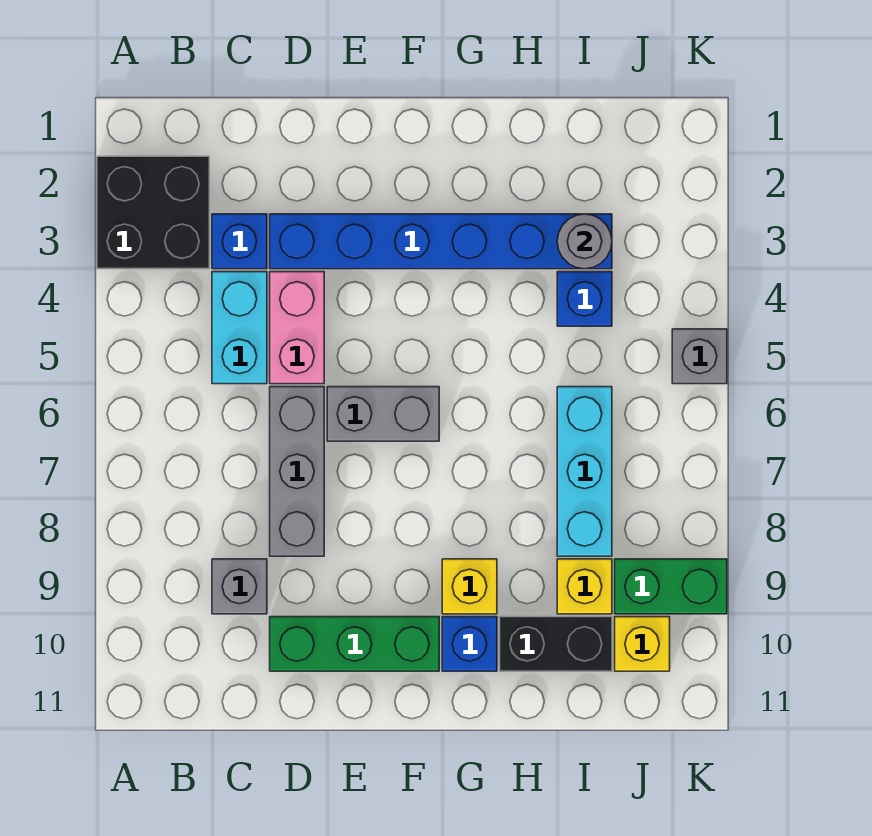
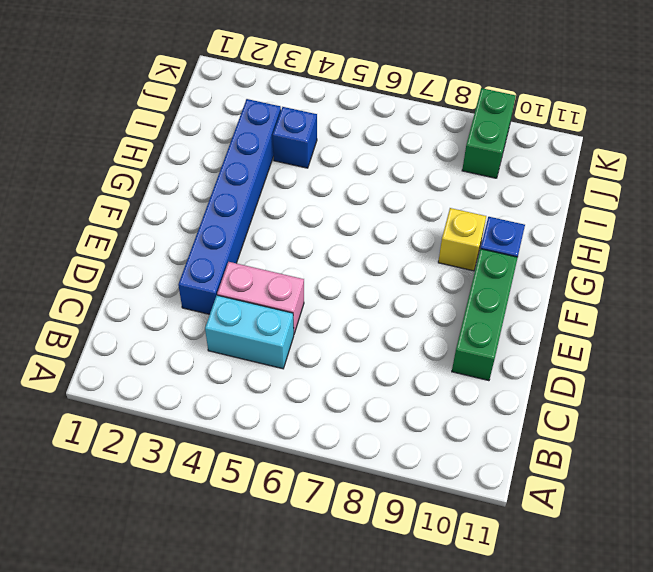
none -> black 2x2 brick [97,156,209,269]
none -> blue 1x1 brick [212,214,267,269]
none -> grey 1x1 brick [212,559,267,614]

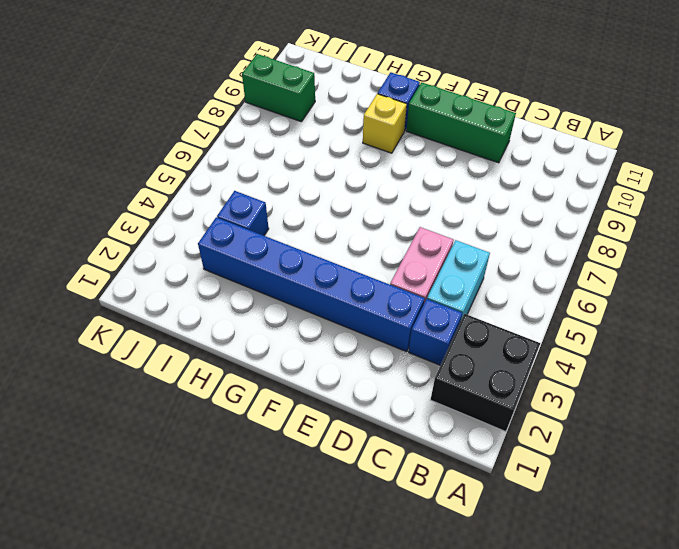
none -> grey 1x1 brick [212,559,267,614]
none -> grey 1x3 brick [270,387,324,556]
none -> grey 1x2 brick [327,387,439,441]

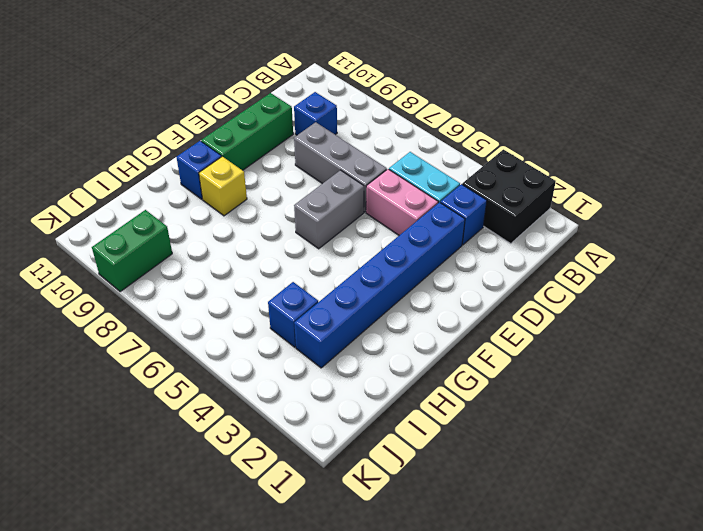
blue 1x1 brick [294,92,337,135] -> grey 1x1 brick [212,559,267,614]
none -> black 1x2 brick [500,617,612,671]
none -> cyan 1x3 brick [557,387,612,556]
none -> yellow 1x1 brick [557,559,612,614]

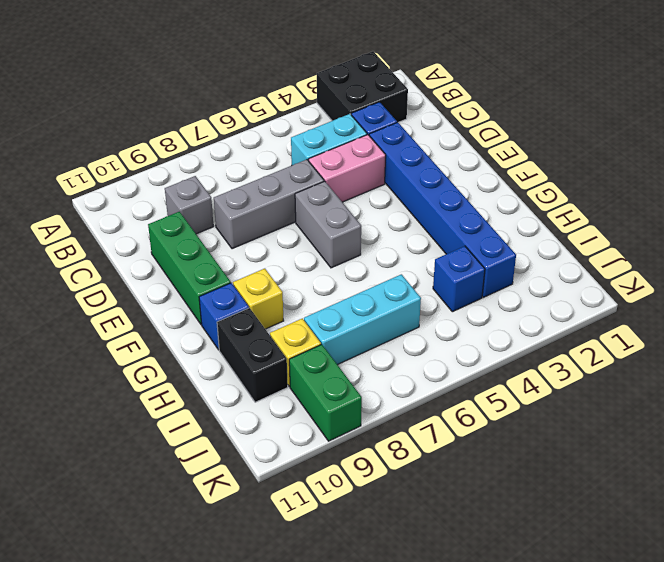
none -> yellow 1x1 brick [615,617,670,671]
none -> grey 1x1 brick [672,329,727,384]
none -> grey 1x1 round brick [557,214,612,269]

